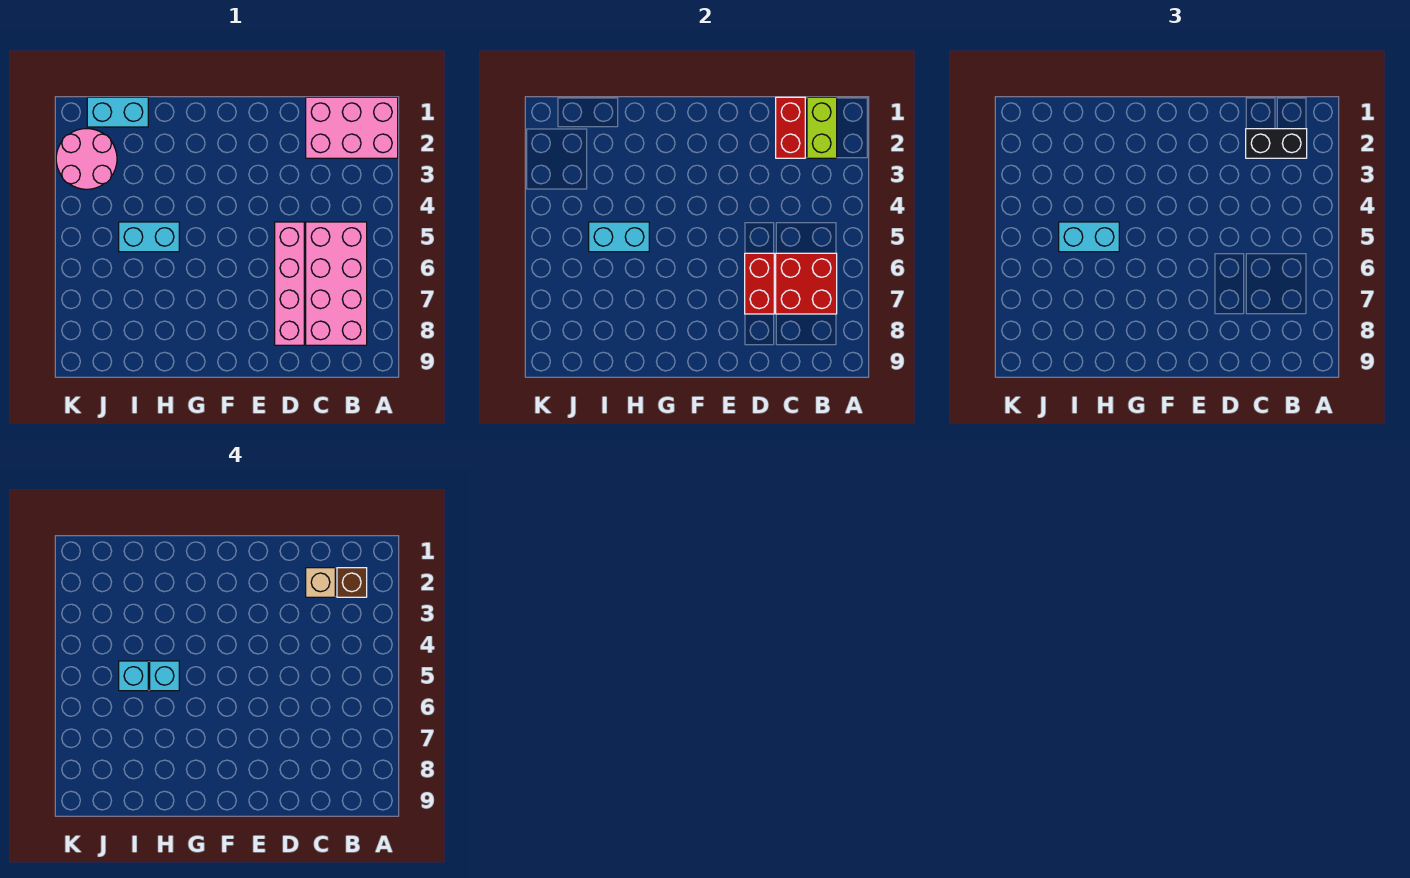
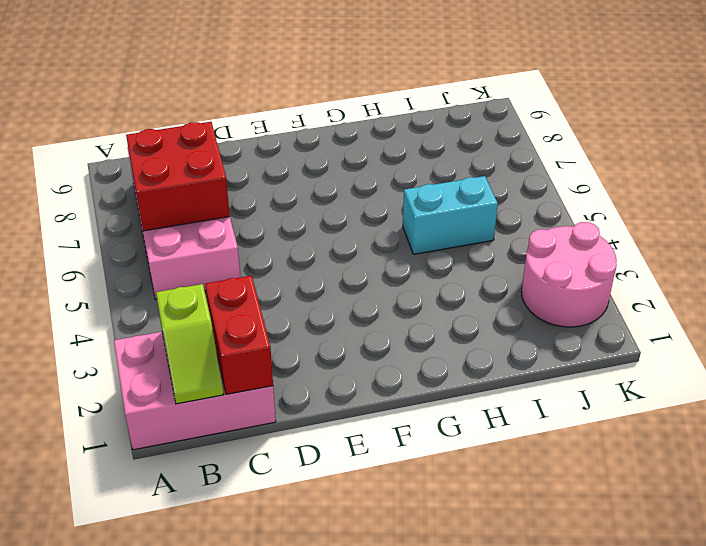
lime 1x2 slope [156,284,224,404] -> lime 1x2 brick [807,97,837,158]
none -> pink 1x4 brick [275,222,304,345]
none -> cyan 1x2 brick [87,97,148,127]
none -> red 1x2 brick [745,253,774,314]

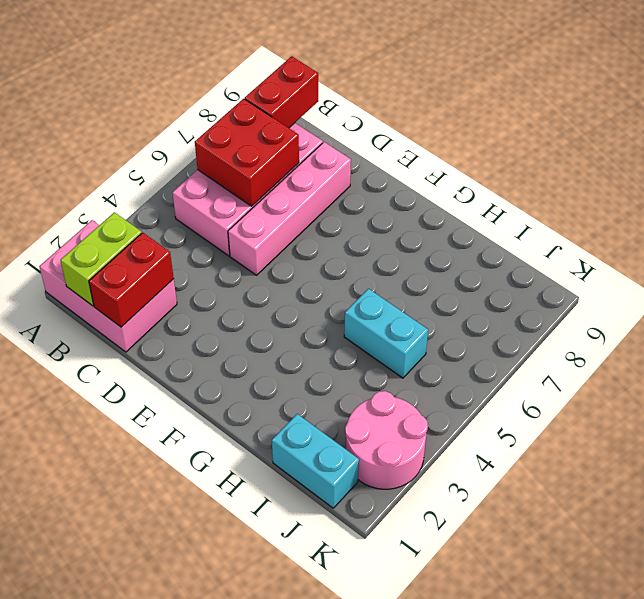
red 1x2 brick [245,56,318,128] -> red 1x2 brick moved to [745,253,774,314]
none -> cyan 1x2 brick [589,222,649,252]
none -> black 1x2 brick [1246,129,1307,158]
none -> cyan 1x2 brick [1059,222,1119,252]

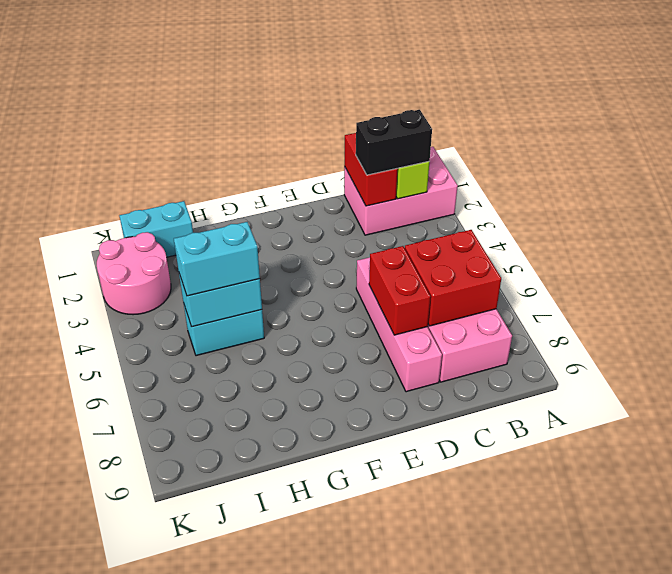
none -> brown 1x1 brick [337,568,367,597]
none -> tan 1x1 brick [306,568,335,597]
none -> cyan 1x1 brick [150,661,179,691]

